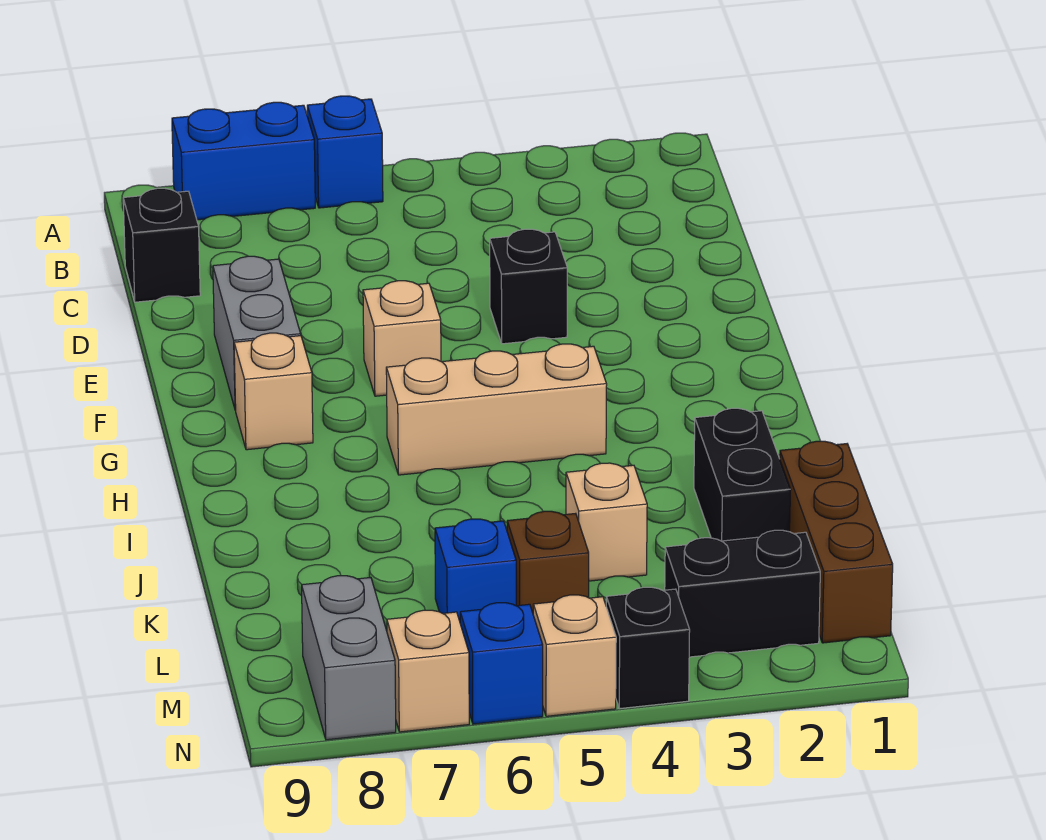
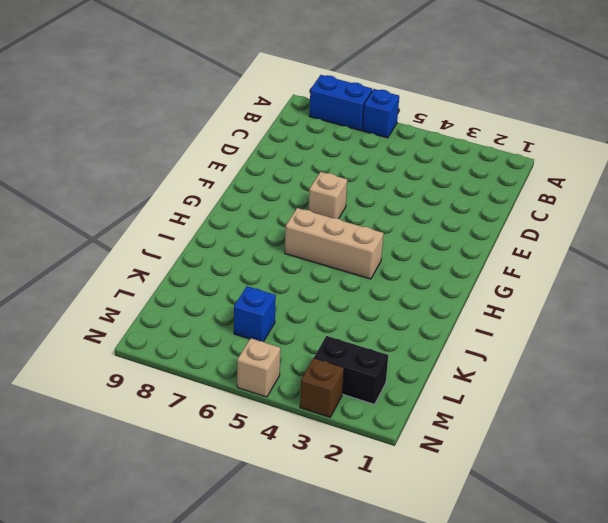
brown 1x1 brick [300,358,344,417] -> brown 1x1 brick moved to [507,511,589,612]
none -> black 1x1 brick [123,188,200,302]
none -> black 1x1 brick [490,229,567,344]
none -> grey 1x2 brick [213,256,301,410]

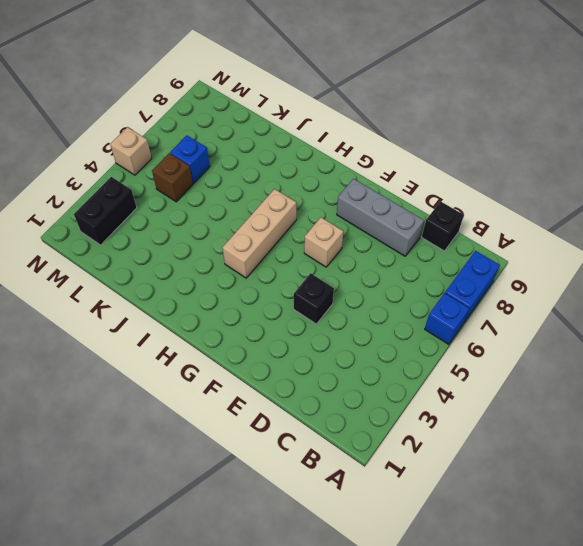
grey 1x3 brick [337,179,424,256] -> grey 1x2 brick [213,256,301,410]
none -> tan 1x1 brick [234,333,313,450]
none -> black 1x2 brick [694,408,791,541]
none -> brown 1x3 brick [780,441,893,643]

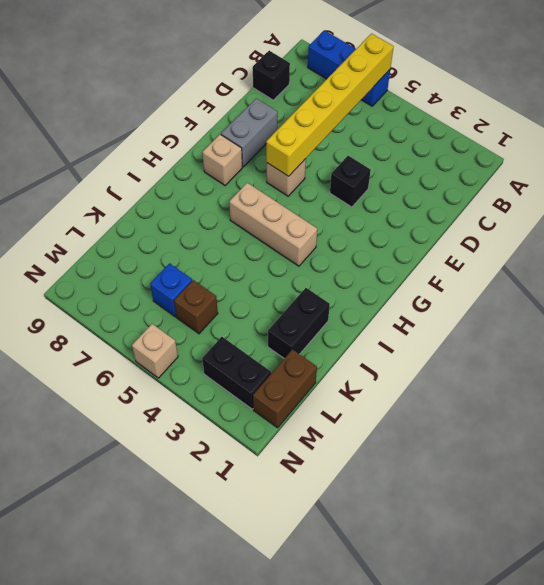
yellow 1x6 brick [266,34,394,176] -> none
brown 1x2 brick [253,350,317,428] -> brown 1x3 brick [780,441,893,643]
none -> tan 1x1 brick [566,463,647,581]
none -> grey 1x2 brick [302,576,396,740]
none -> black 1x1 brick [606,587,690,709]

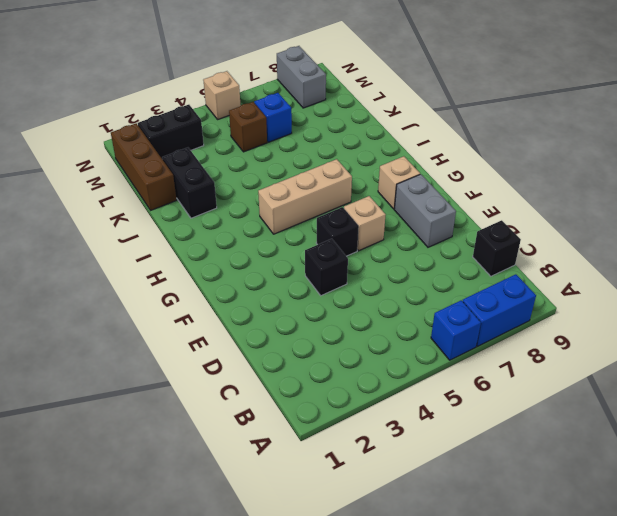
black 1x1 brick [316,207,359,256] -> black 1x1 brick moved to [606,587,690,709]
none -> tan 1x1 brick [566,463,647,581]
none -> blue 1x1 brick [460,603,543,724]
none -> tan 1x1 brick [387,610,469,732]

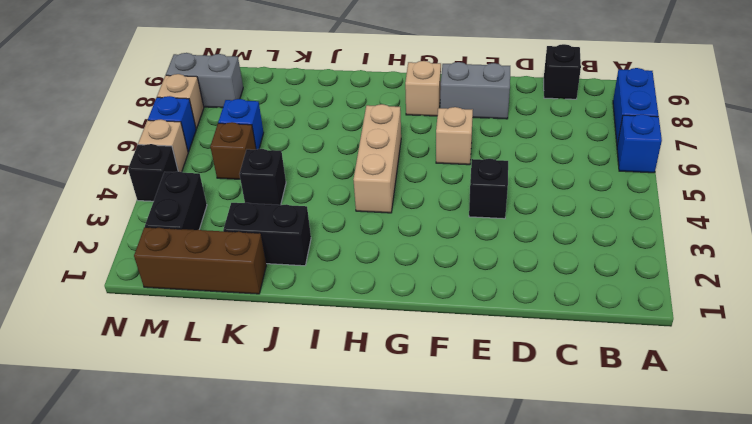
black 1x1 brick [239,149,286,205] -> tan 1x1 brick [566,463,647,581]

